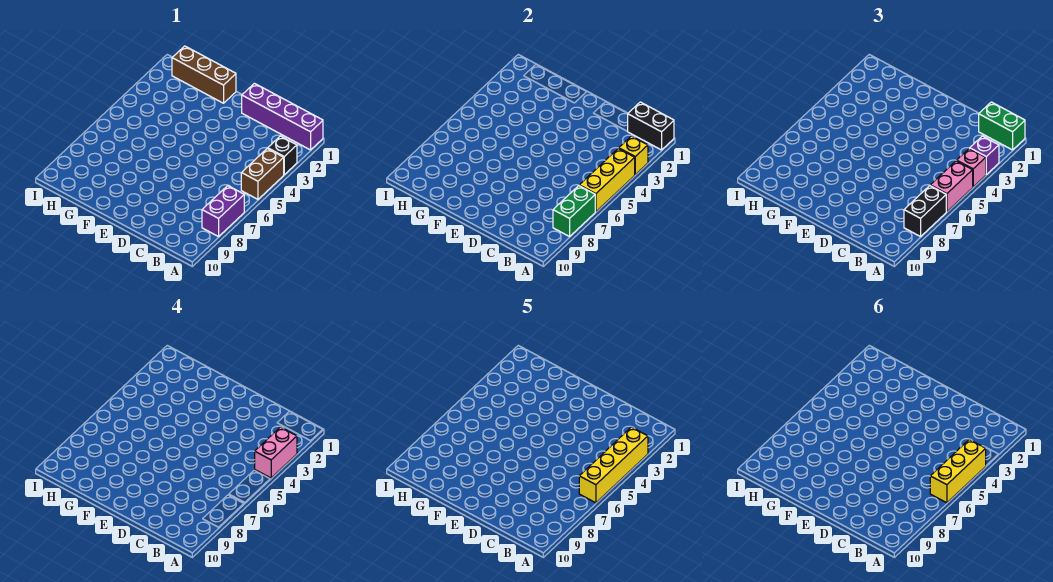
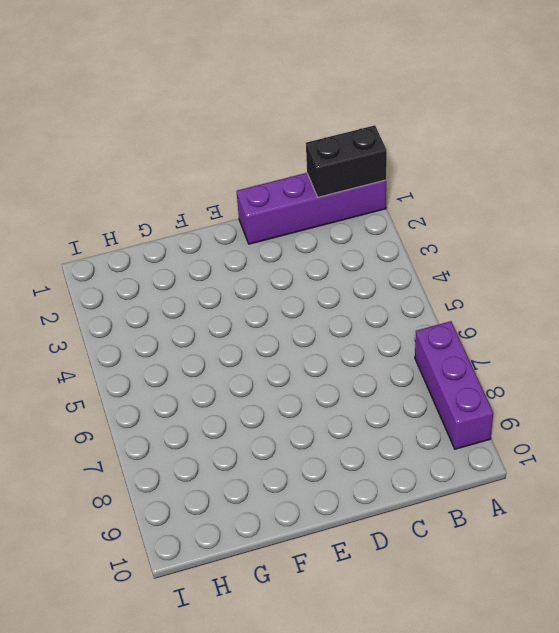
purple 1x3 brick [415,321,493,449] -> purple 1x2 brick [202,186,244,237]
none -> black 1x1 brick [268,136,297,174]
none -> brown 1x2 brick [241,148,284,199]
none -> brown 1x3 brick [172,46,236,103]

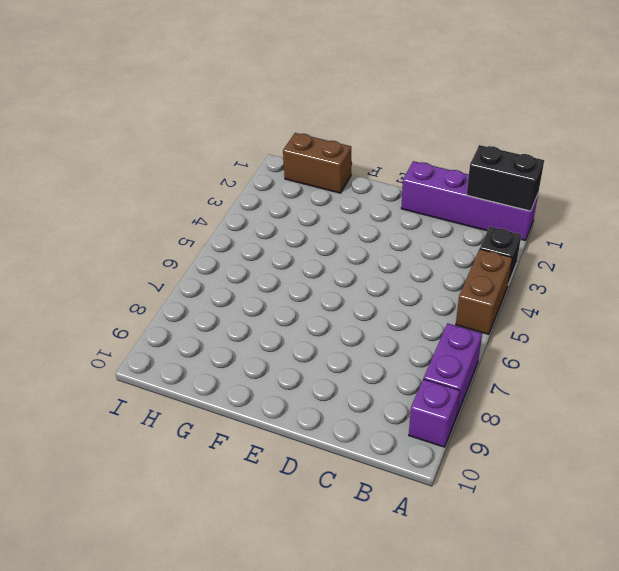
purple 1x1 brick [409,379,460,447] -> purple 1x1 brick moved to [970,136,999,174]
brown 1x2 brick [283,133,351,193] -> brown 1x3 brick [172,46,236,103]
none -> yellow 1x1 brick [619,136,648,174]
none -> yellow 1x3 brick [579,148,635,212]
none -> green 1x2 brick [553,186,595,237]

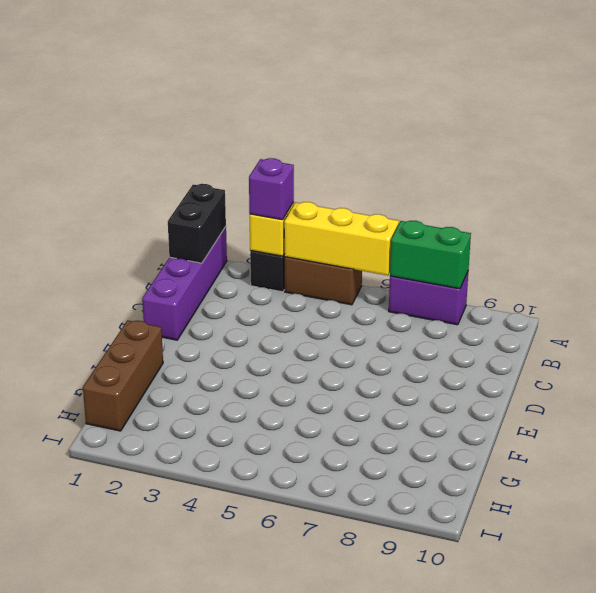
none -> green 1x2 brick [979,102,1025,150]
none -> pink 1x1 brick [957,148,986,187]
none -> pink 1x2 brick [930,161,973,212]

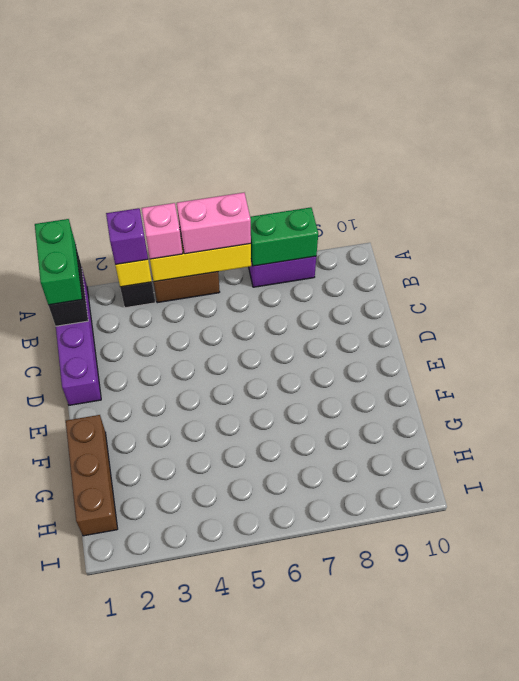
none -> black 1x2 brick [904,186,946,237]
none -> pink 1x2 brick [255,427,297,478]
none -> yellow 1x4 brick [579,427,648,503]

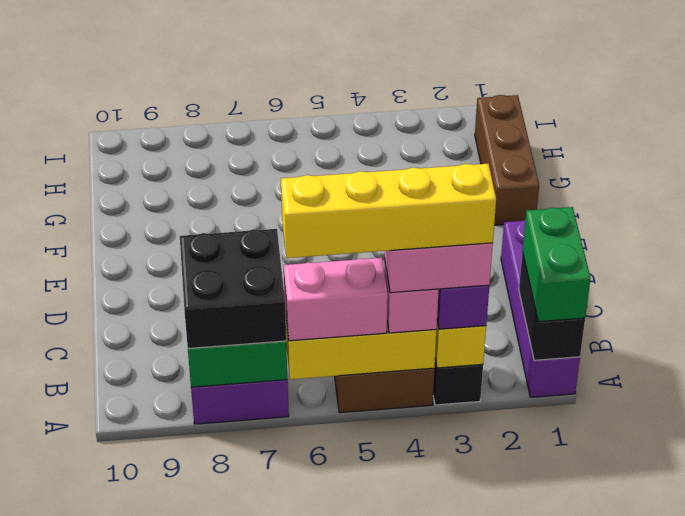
black 2x2 brick [180,229,286,348] -> black 1x2 brick [904,186,946,237]
none -> yellow 1x3 brick [930,440,986,503]

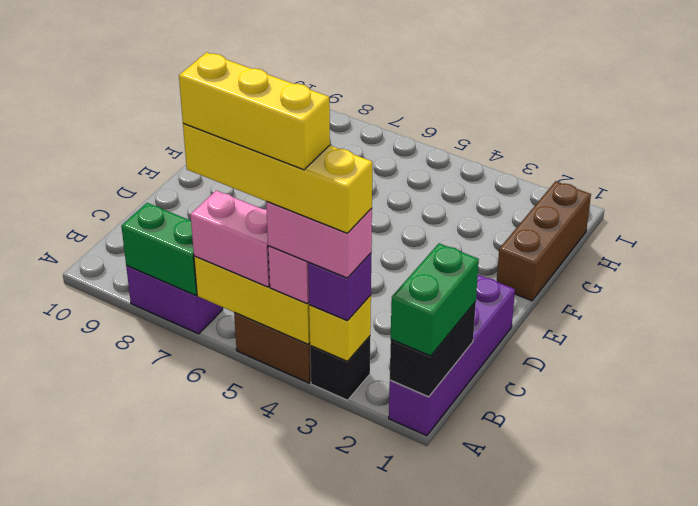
none -> black 1x2 brick [904,186,946,237]

